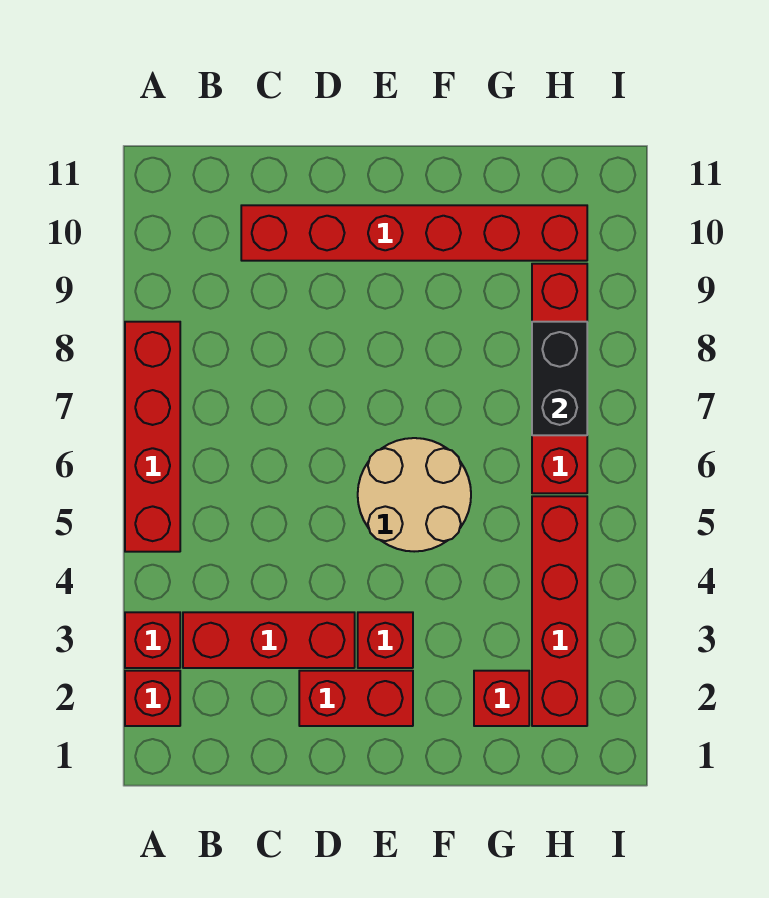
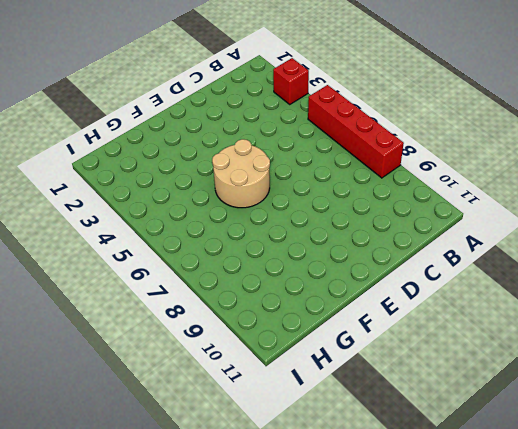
none -> red 1x1 brick [125,671,180,726]
none -> red 1x3 brick [183,612,355,668]
none -> red 1x6 brick [241,205,587,261]

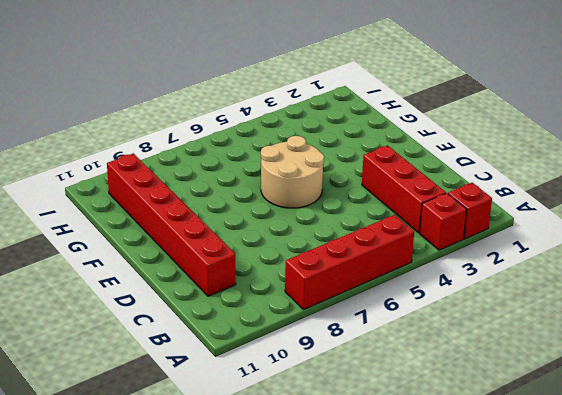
none -> red 1x2 brick [299,671,413,726]
none -> red 1x1 brick [358,612,413,668]
none -> red 1x1 brick [474,671,529,726]

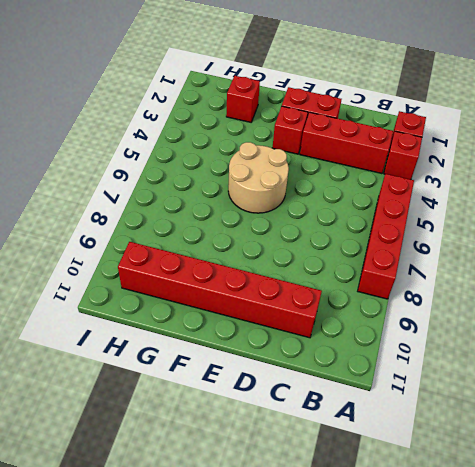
none -> red 1x4 brick [532,496,587,726]
none -> red 1x4 brick [532,264,587,493]
none -> black 1x2 brick [532,322,587,435]

